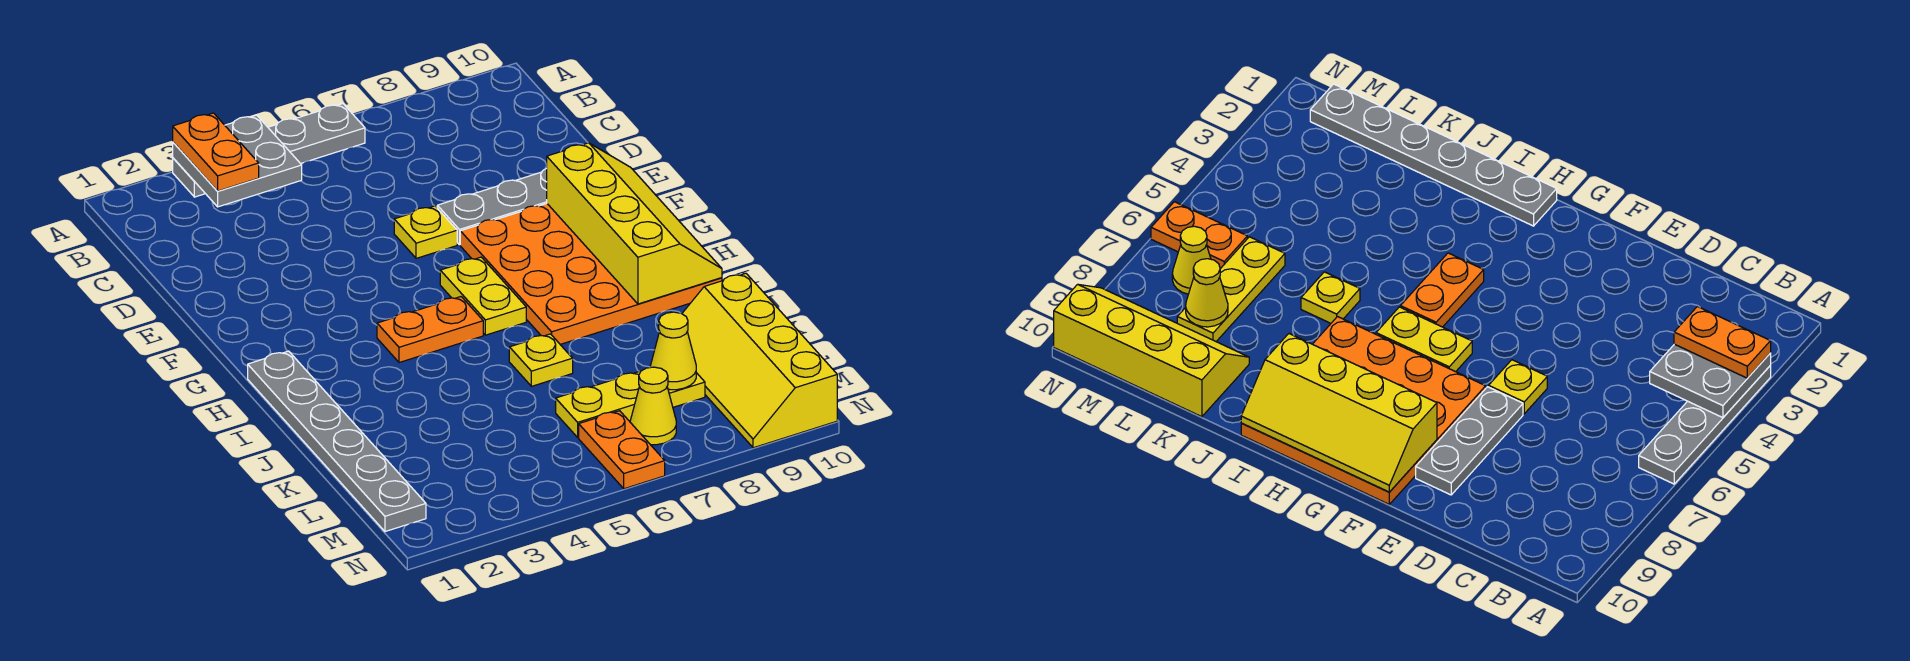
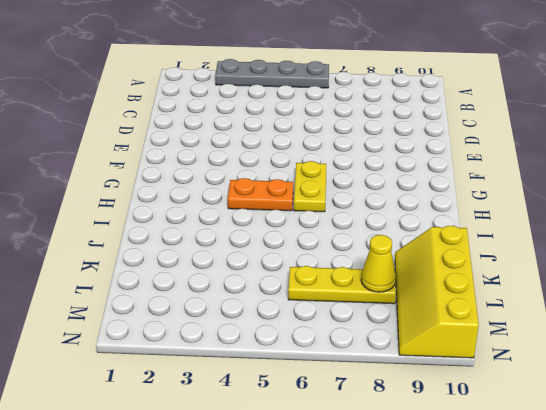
none -> yellow 1x1 plate [394,206,457,258]
none -> grey 1x3 plate [437,168,547,245]
none -> orange 4x4 plate [460,204,722,344]

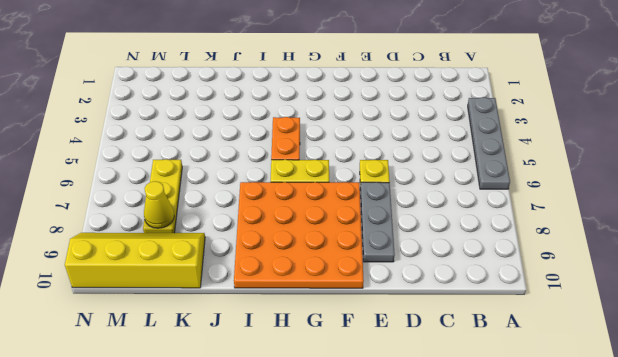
none -> grey 1x6 plate [248,351,426,532]
none -> yellow 1x1 plate [509,334,573,386]
none -> orange 1x2 plate [579,411,665,489]

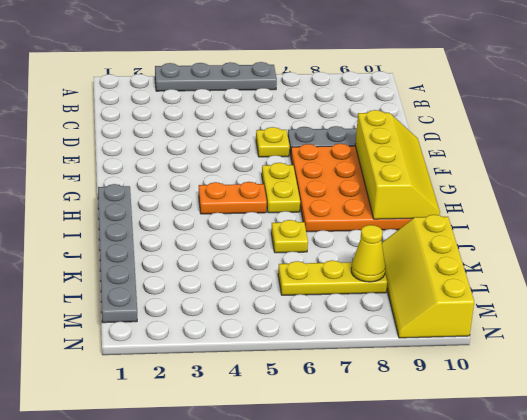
none -> orange 1x2 plate [579,411,665,489]
none -> yellow 1x1 cone [630,367,676,445]
none -> grey 2x2 plate [173,115,302,207]

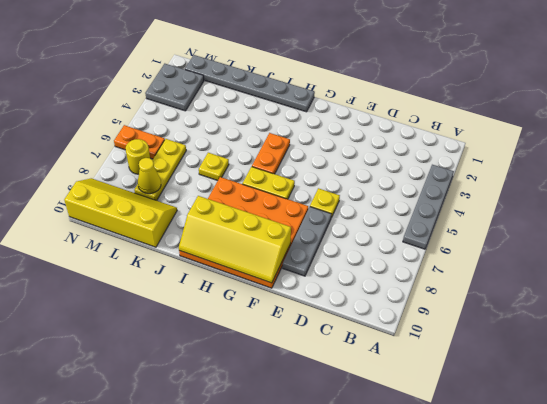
grey 2x2 plate [145,64,204,111] -> grey 2x2 plate moved to [173,115,302,207]
yellow 1x1 round brick [126,139,150,174] -> yellow 1x1 cone [630,367,676,445]
none -> orange 1x2 plate [173,113,259,191]

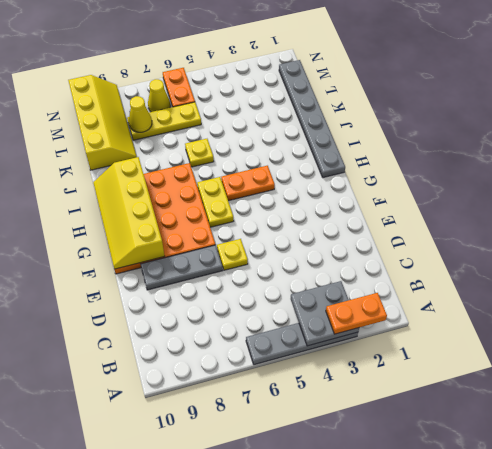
orange 1x2 plate [326,293,387,334] -> orange 1x2 plate turned to [173,113,259,191]

